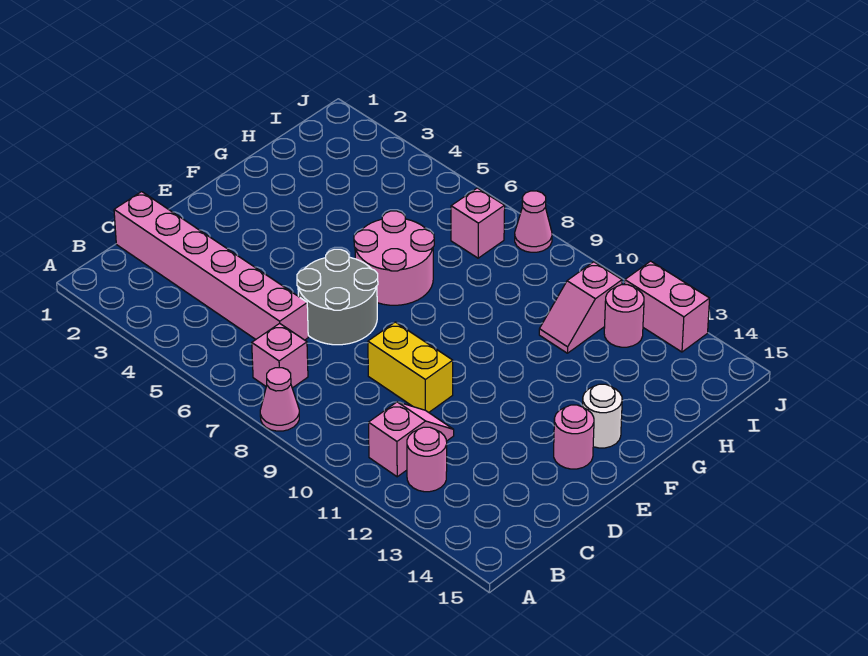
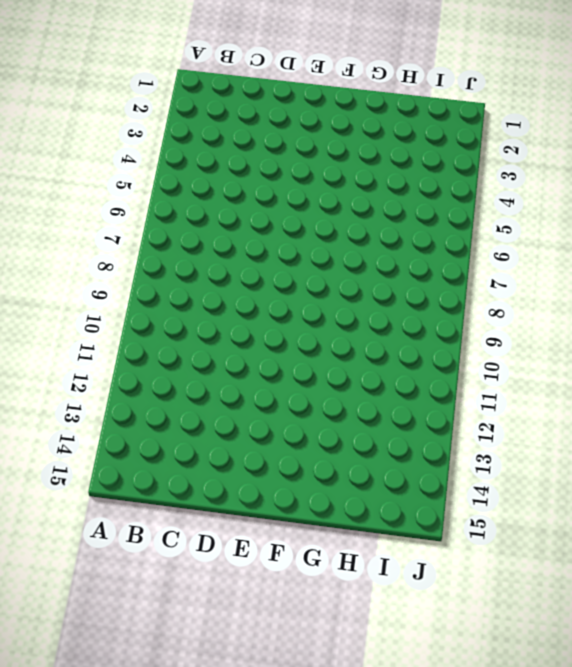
none -> pink 1x1 cone [260,368,299,431]
none -> pink 1x1 brick [252,323,308,388]
none -> pink 1x2 slope [369,402,454,477]

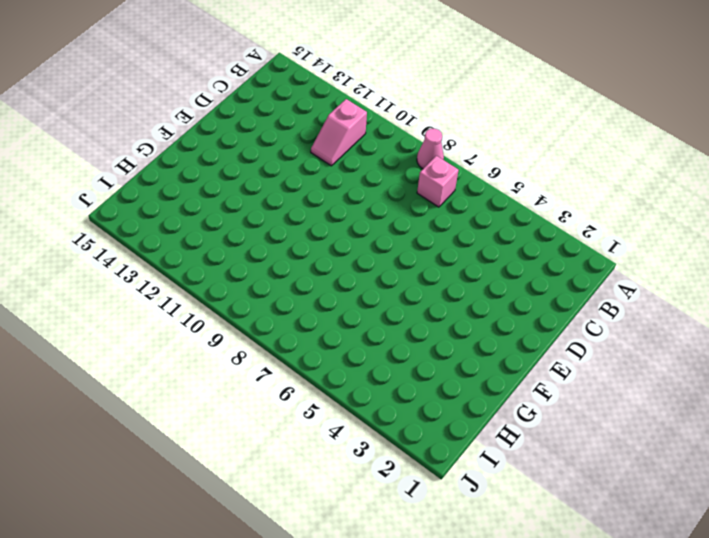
none -> pink 1x1 round brick [407,427,447,492]
none -> pink 1x6 brick [114,192,308,340]
none -> grey 2x2 round brick [297,249,378,345]

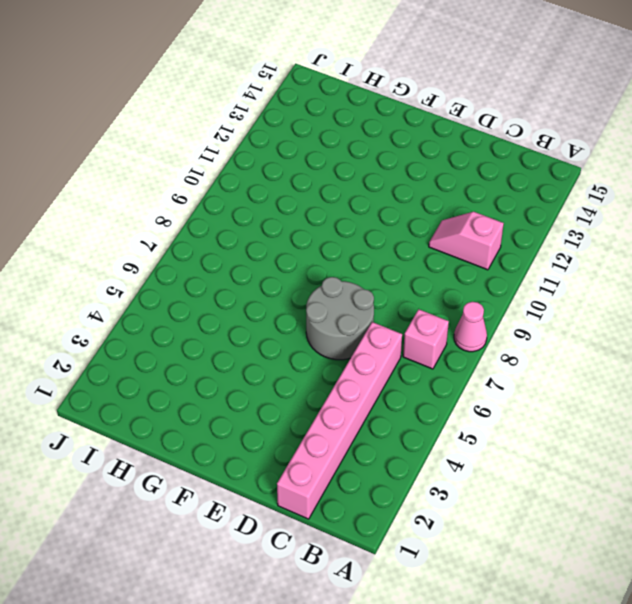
none -> pink 1x1 round brick [407,427,447,492]
none -> yellow 1x2 brick [368,322,453,412]
none -> pink 1x1 round brick [554,405,594,469]

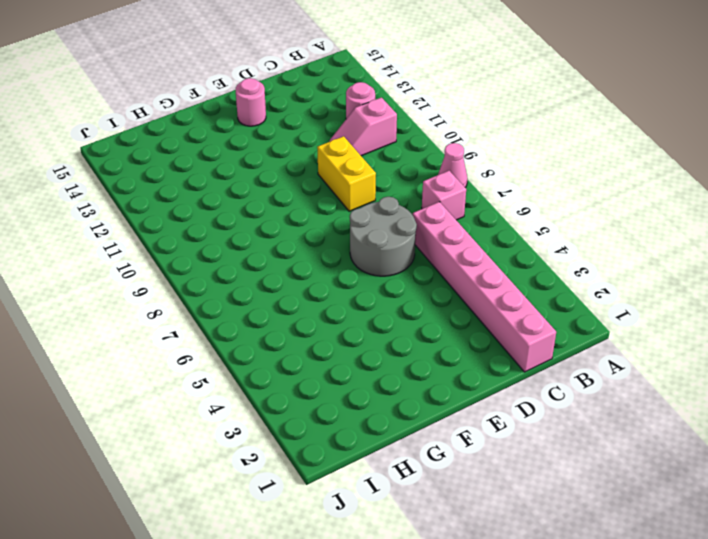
none -> pink 2x2 round brick [354,211,434,305]
none -> white 1x1 round brick [583,384,622,448]
none -> pink 1x2 slope [539,262,622,353]

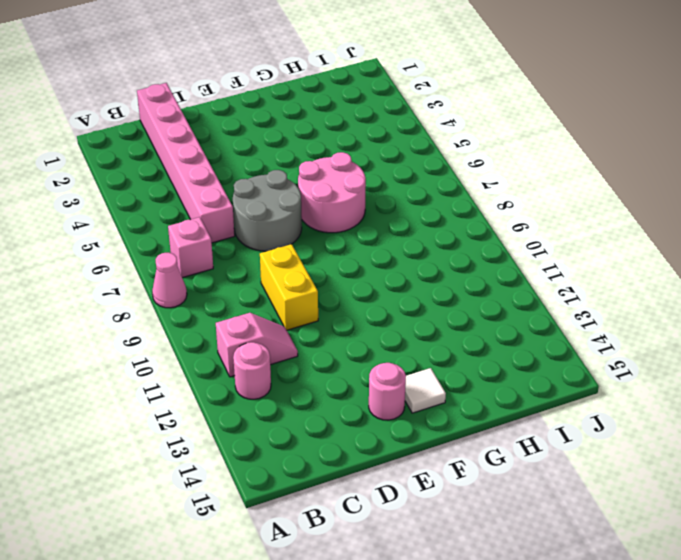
white 1x1 tile [405,368,446,413] -> white 1x1 round brick [583,384,622,448]
none -> pink 1x2 slope [539,262,622,353]
none -> pink 1x1 brick [451,188,505,258]
none -> pink 1x1 round brick [604,285,644,347]

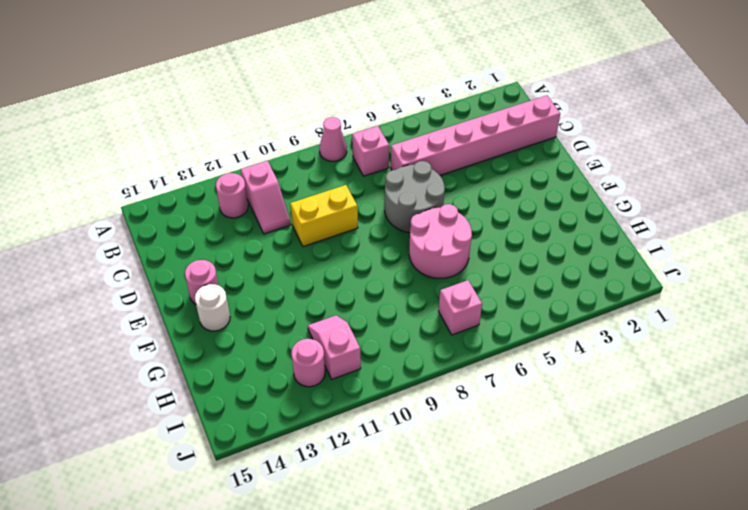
none -> pink 1x1 cone [515,191,552,252]
none -> pink 1x2 brick [625,261,710,352]

